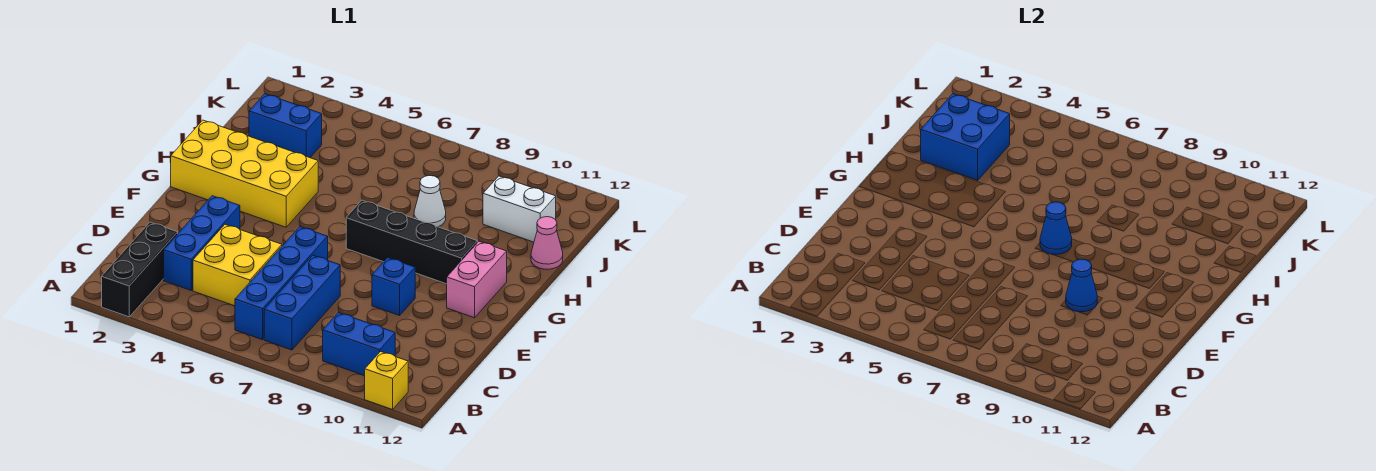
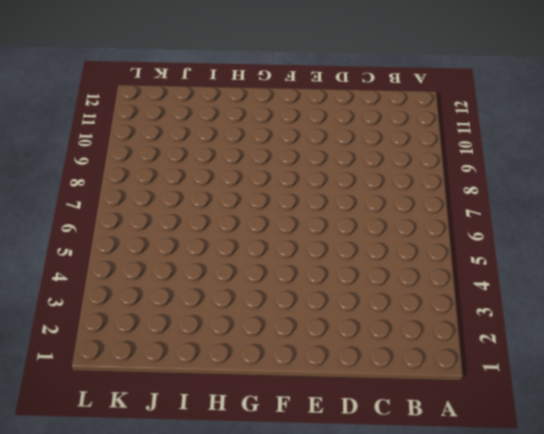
none -> black 1x3 brick [102,222,178,317]
none -> yellow 1x1 brick [365,352,408,409]
none -> blue 1x4 brick [235,227,328,340]

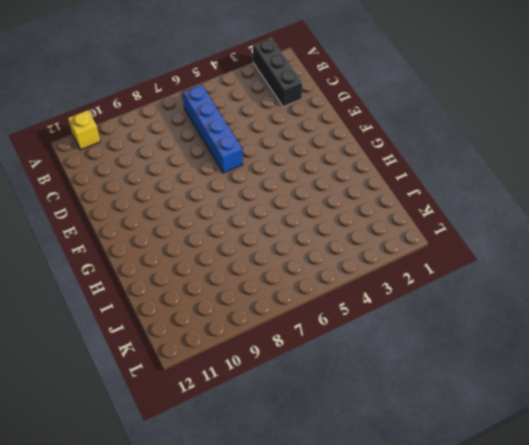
none -> blue 1x3 brick [264,255,340,350]
none -> blue 1x2 brick [323,313,395,376]
none -> blue 1x3 brick [164,196,240,290]

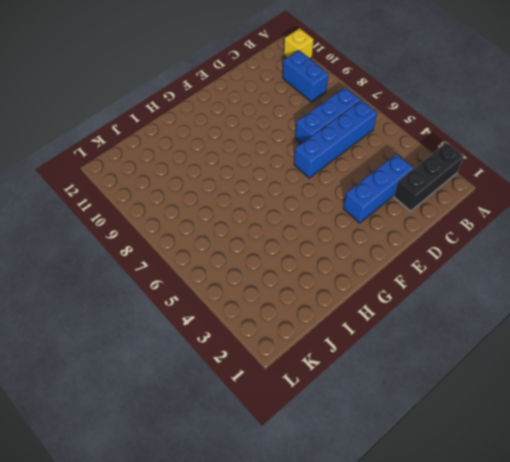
none -> yellow 2x2 brick [193,225,282,306]
none -> blue 1x1 brick [372,258,415,315]
none -> pink 1x2 brick [447,241,507,318]

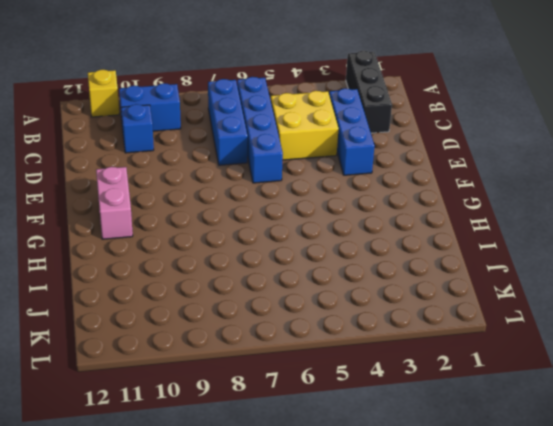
blue 1x1 brick [121,104,154,153] -> blue 1x1 brick moved to [372,258,415,315]
none -> yellow 2x4 brick [171,120,318,227]
none -> black 1x4 brick [346,200,477,284]
none -> white 1x1 cone [414,176,446,227]

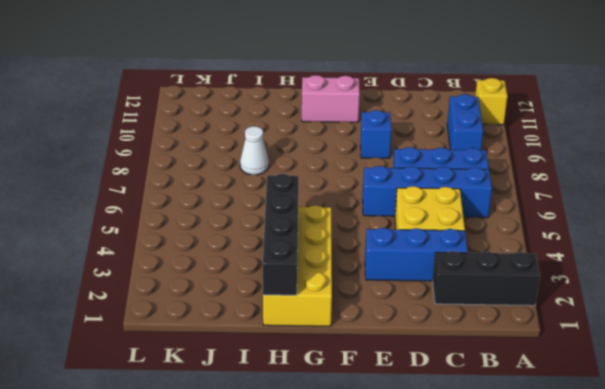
black 1x4 brick [263,174,299,295] -> black 1x4 brick moved to [346,200,477,284]
none -> pink 1x1 cone [531,217,563,269]
none -> blue 1x2 brick [249,94,322,158]
none -> white 1x2 brick [483,176,556,242]

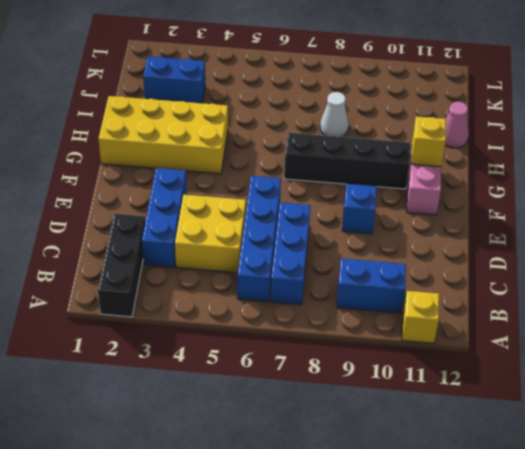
yellow 1x1 brick [411,116,446,167] -> none
none -> white 1x2 brick [483,176,556,242]
none -> blue 1x1 cone [1066,259,1097,312]
none -> blue 1x1 cone [1040,202,1072,254]

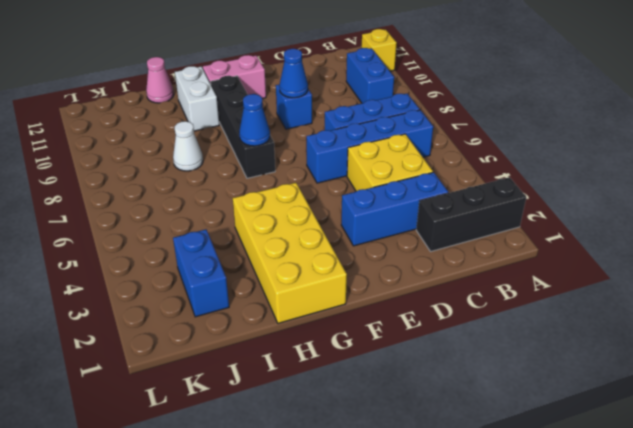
white 1x2 brick [175,66,219,131] -> white 1x2 brick moved to [483,176,556,242]
none -> blue 2x2 brick [921,94,1010,180]

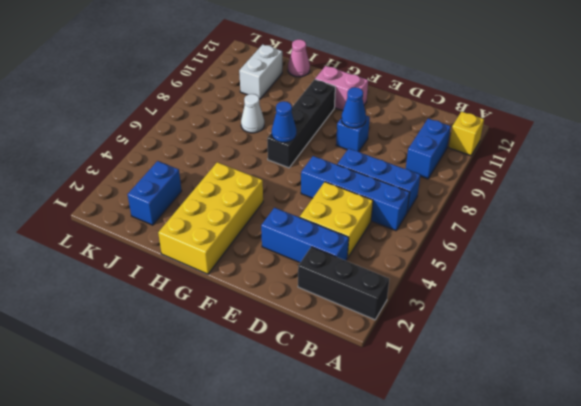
none -> blue 2x2 brick [921,94,1010,180]

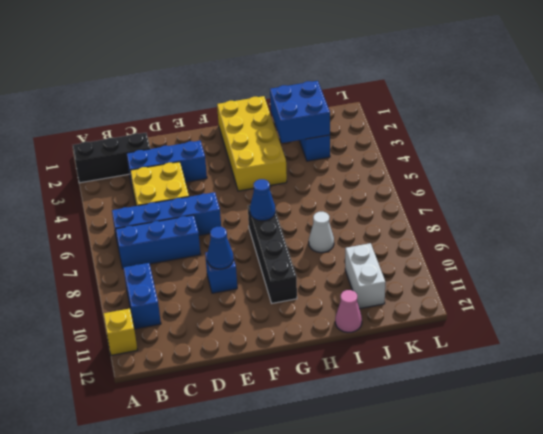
none -> pink 1x2 brick [447,241,507,318]

